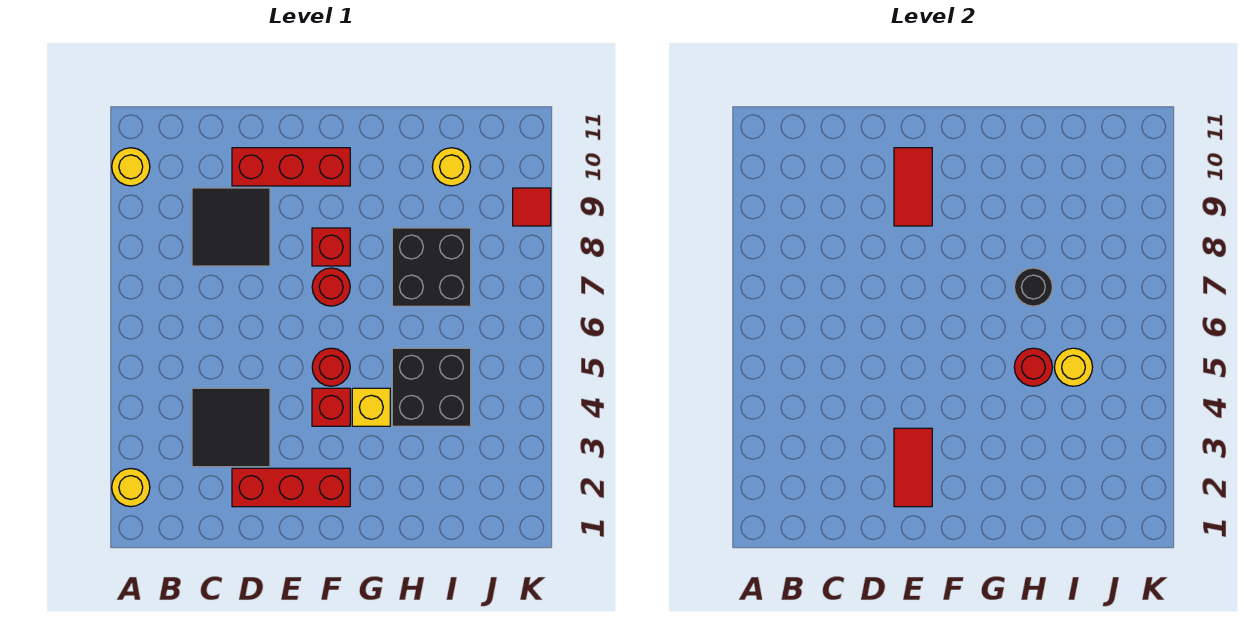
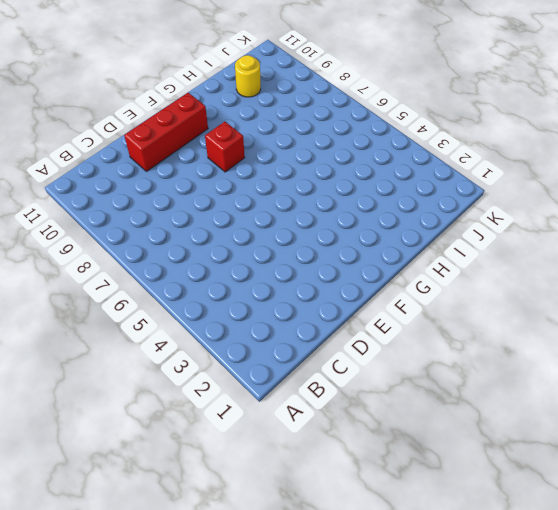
none -> yellow 1x1 round brick [112,469,150,507]
none -> yellow 1x1 round brick [112,148,150,186]
none -> black 2x2 tile [192,388,270,467]

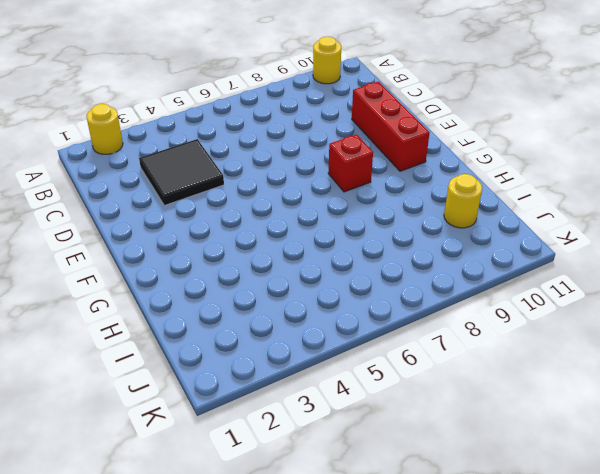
none -> black 2x2 tile [192,188,270,266]
none -> red 1x3 brick [232,468,350,507]
none -> red 1x1 brick [312,388,350,426]

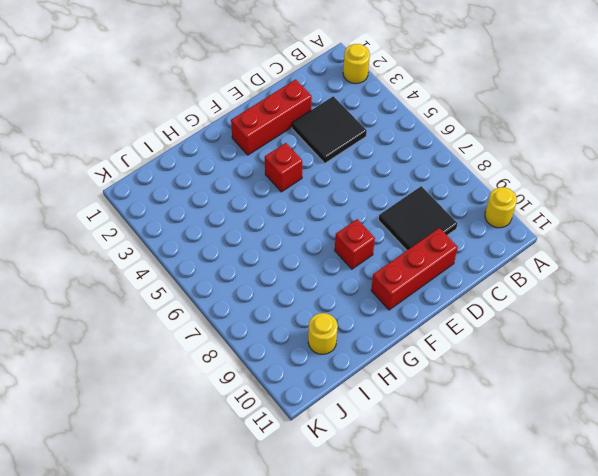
none -> red 1x1 round brick [312,348,350,386]
none -> red 1x1 round brick [312,268,350,306]
none -> yellow 1x1 brick [352,388,390,426]

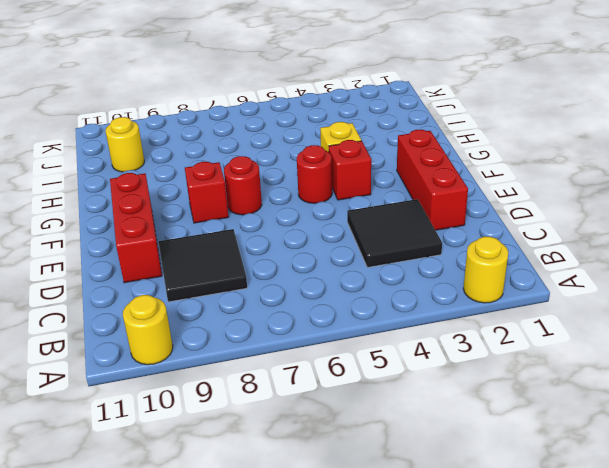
none -> black 2x2 brick [392,348,471,426]
none -> black 2x2 brick [392,228,471,306]
none -> red 1x1 tile [513,188,551,226]

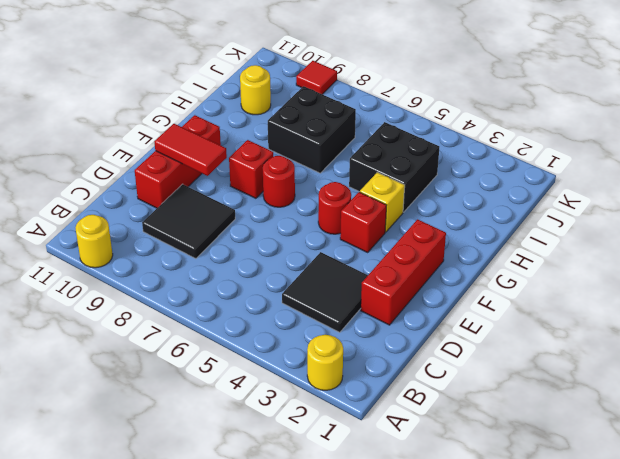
none -> red 1x2 tile [894,428,932,507]
none -> red 1x1 round brick [1014,348,1052,386]
none -> black 1x1 round brick [1014,268,1052,306]

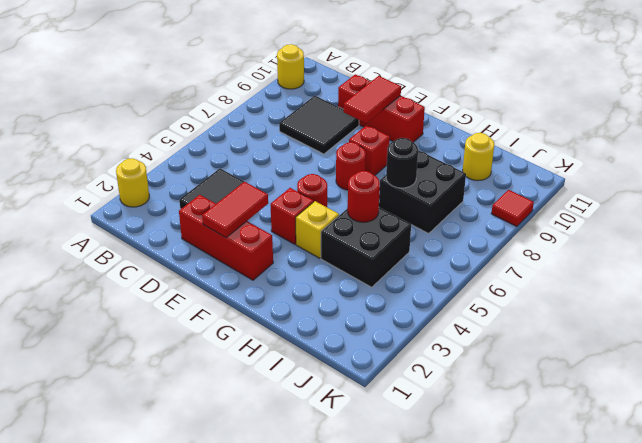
none -> yellow 1x1 round brick [1054,348,1093,386]

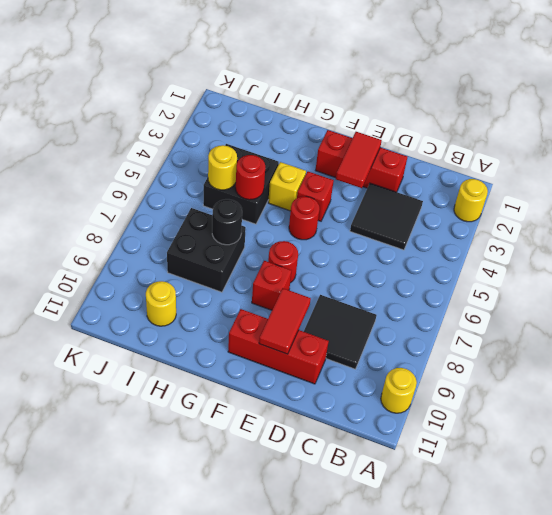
none -> red 1x1 tile [513,188,551,226]

